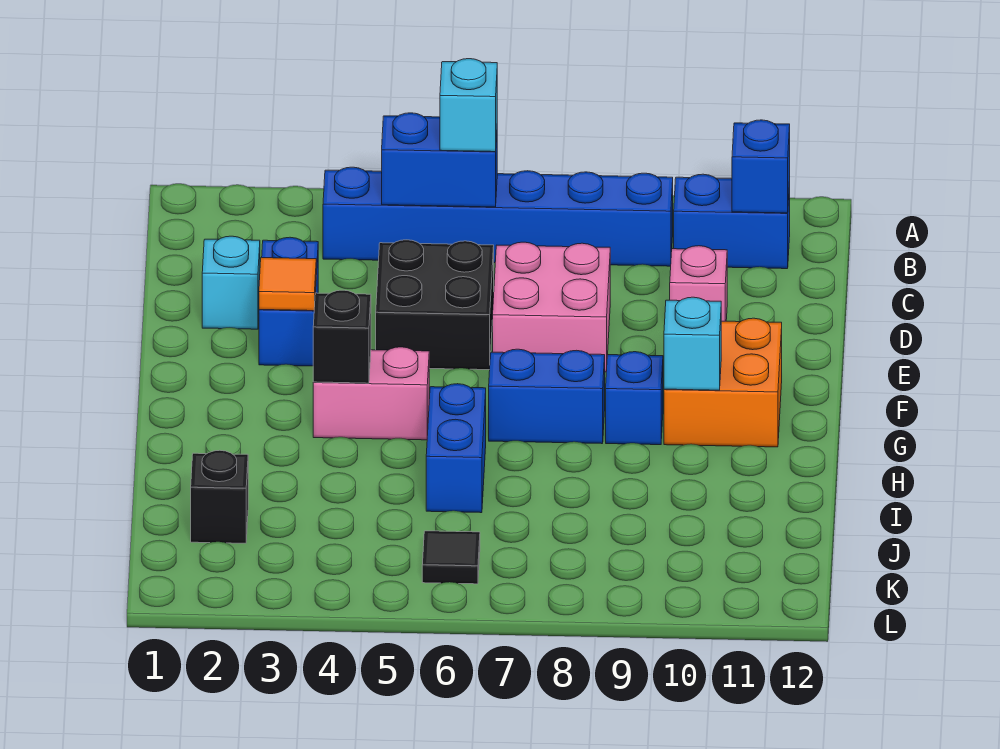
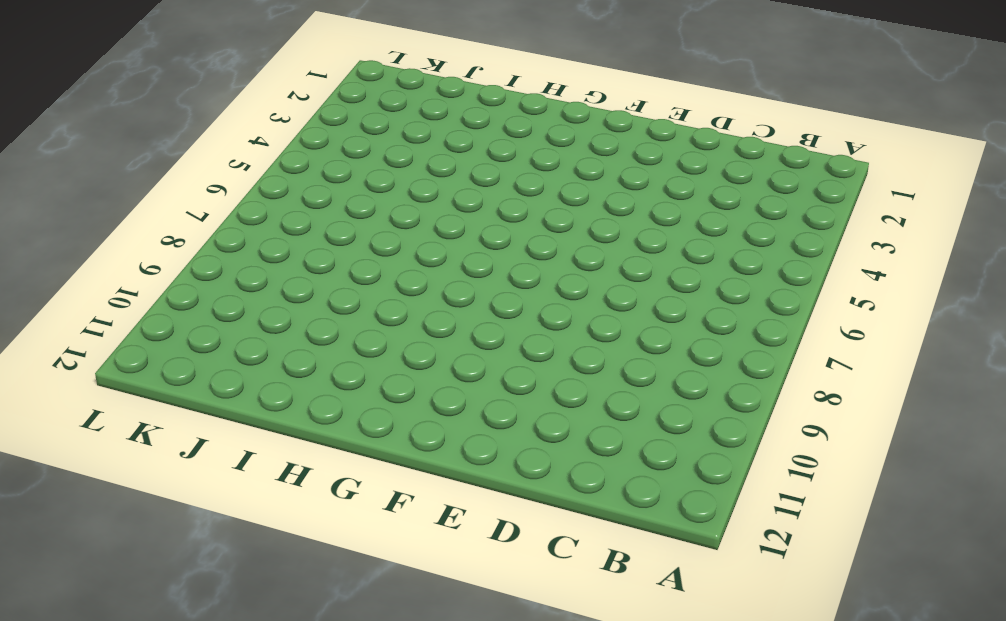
none -> blue 1x6 brick [323,167,673,266]
none -> blue 1x2 brick [674,174,790,269]
none -> cyan 1x1 brick [202,236,260,329]

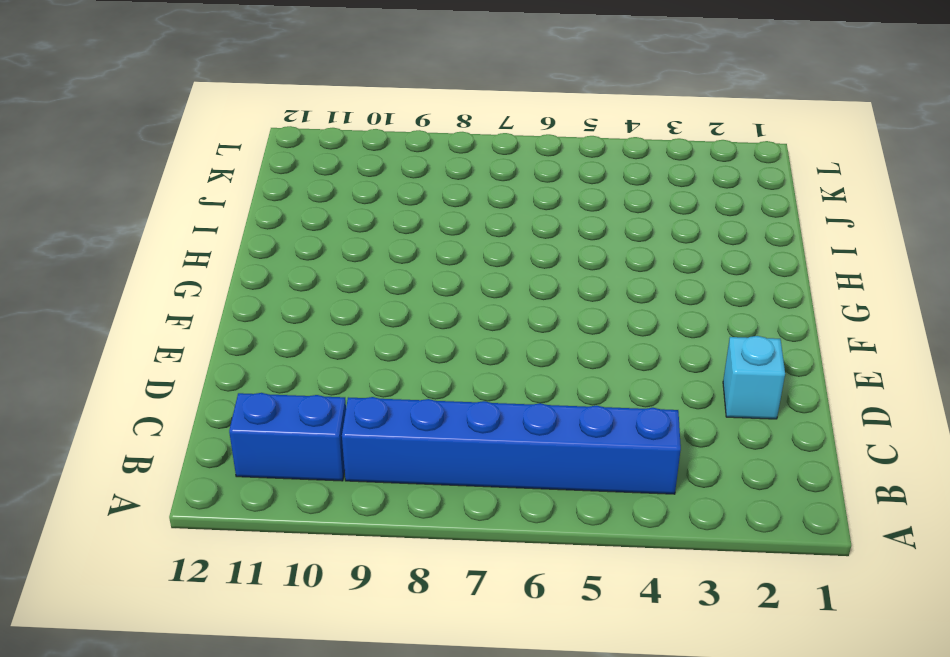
none -> blue 1x2 brick [259,237,318,366]
none -> black 2x2 brick [376,240,494,370]
none -> pink 2x2 brick [493,242,610,372]

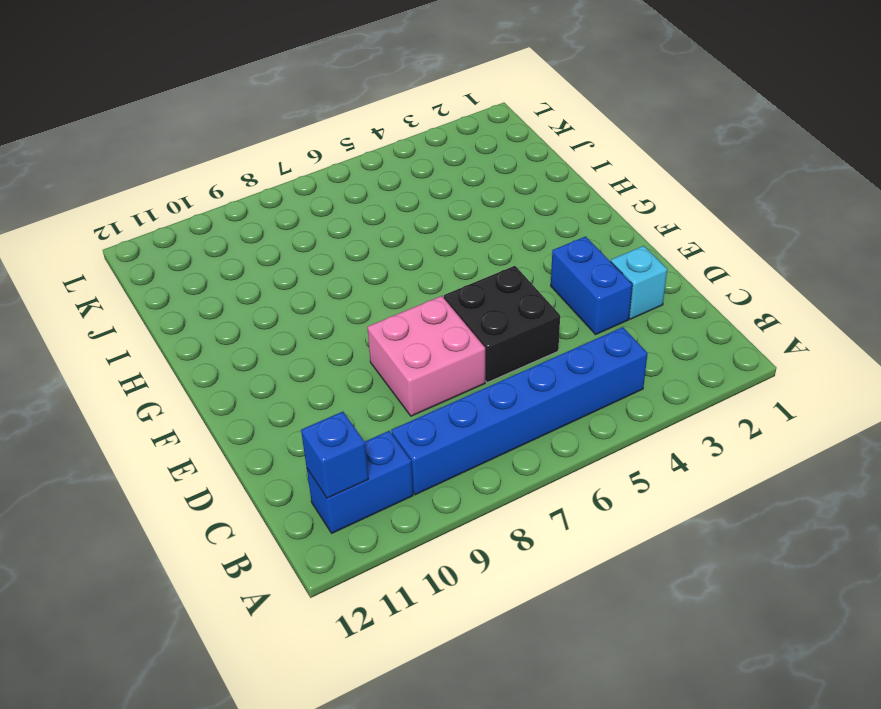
none -> pink 1x1 brick [670,246,727,321]
none -> orange 2x2 brick [664,318,782,447]
none -> pink 1x2 brick [313,347,429,440]

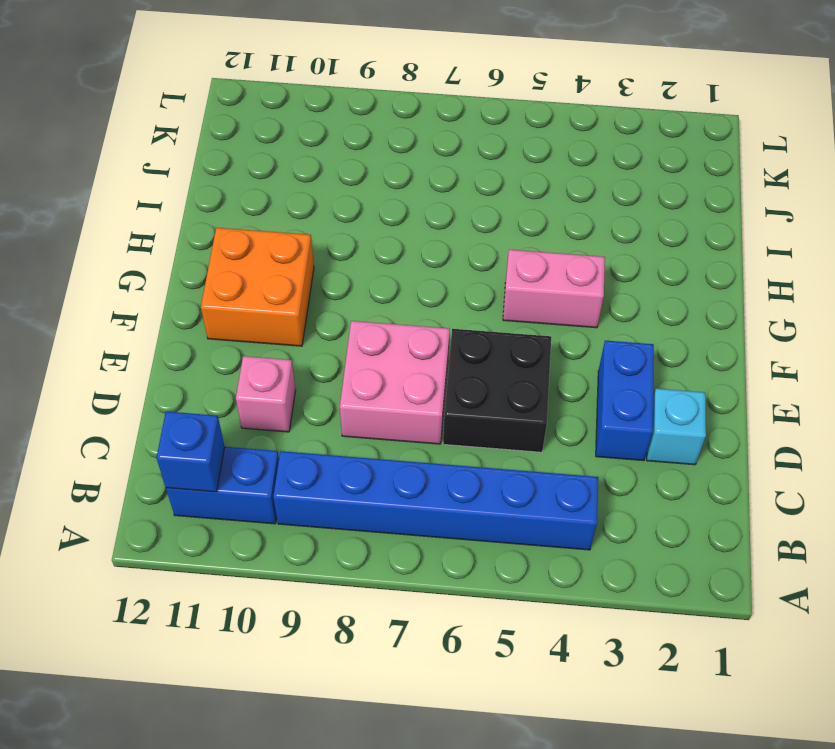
none -> blue 1x2 brick [489,349,605,444]
none -> blue 1x1 brick [606,352,663,445]
none -> blue 1x2 brick [426,384,486,513]

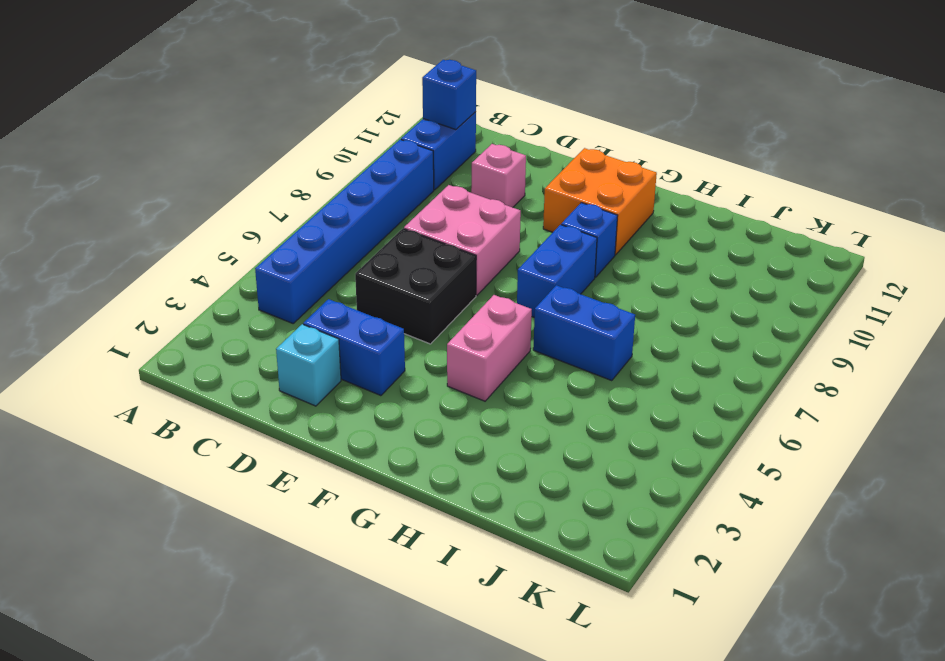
none -> black 1x1 brick [191,450,248,543]
none -> black 1x1 tile [422,531,480,584]
none -> blue 1x2 brick [382,113,497,207]

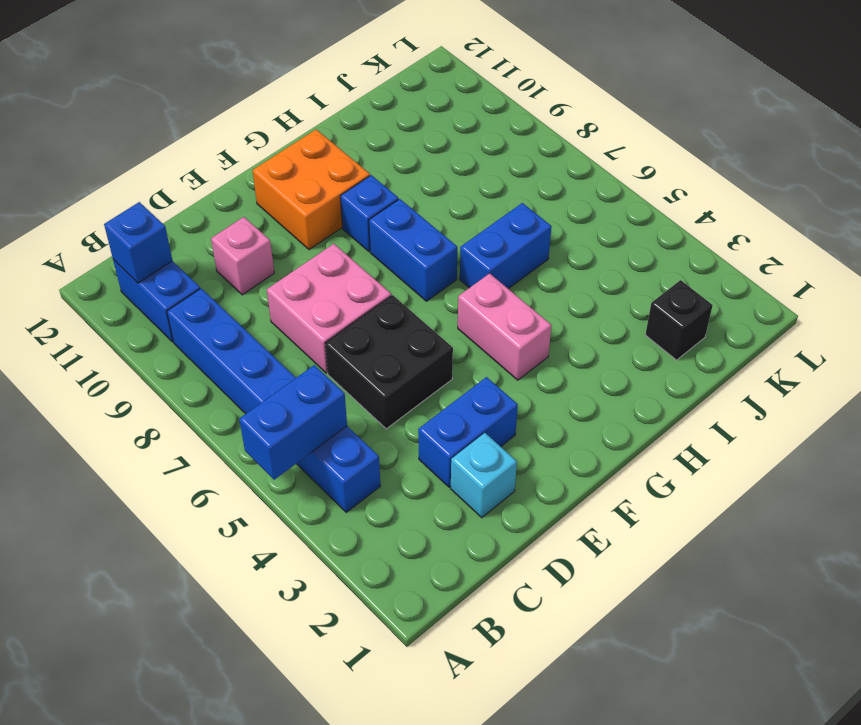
blue 1x2 brick [239,365,347,480] -> blue 1x2 brick turned to [382,113,497,207]
none -> black 1x1 tile [422,531,480,584]
none -> orange 1x1 tile [259,258,316,311]
none -> black 1x1 brick [313,290,371,383]

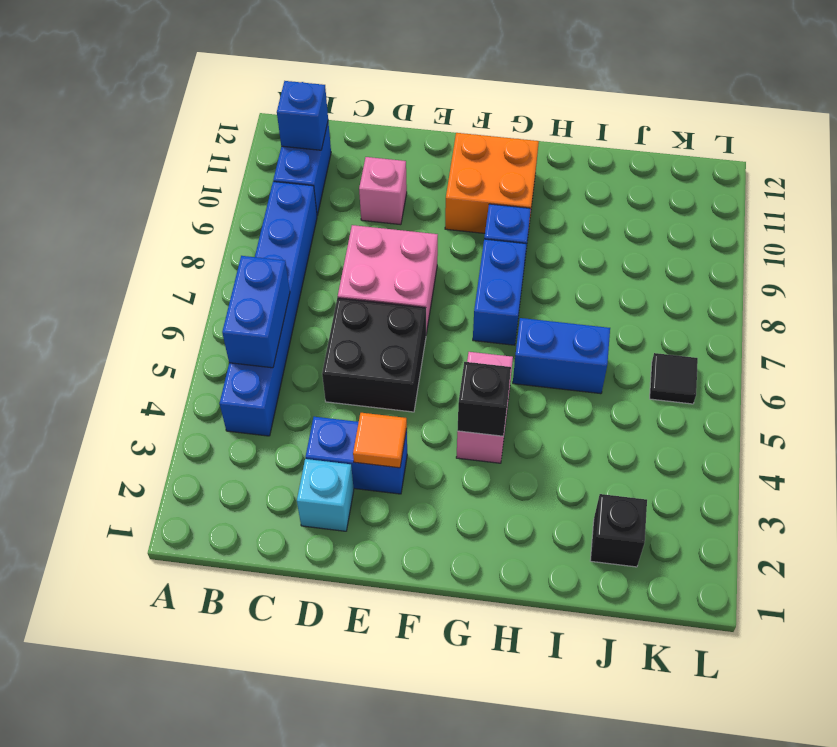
none -> cyan 1x1 brick [664,297,721,390]
none -> cyan 1x1 brick [440,59,497,152]

